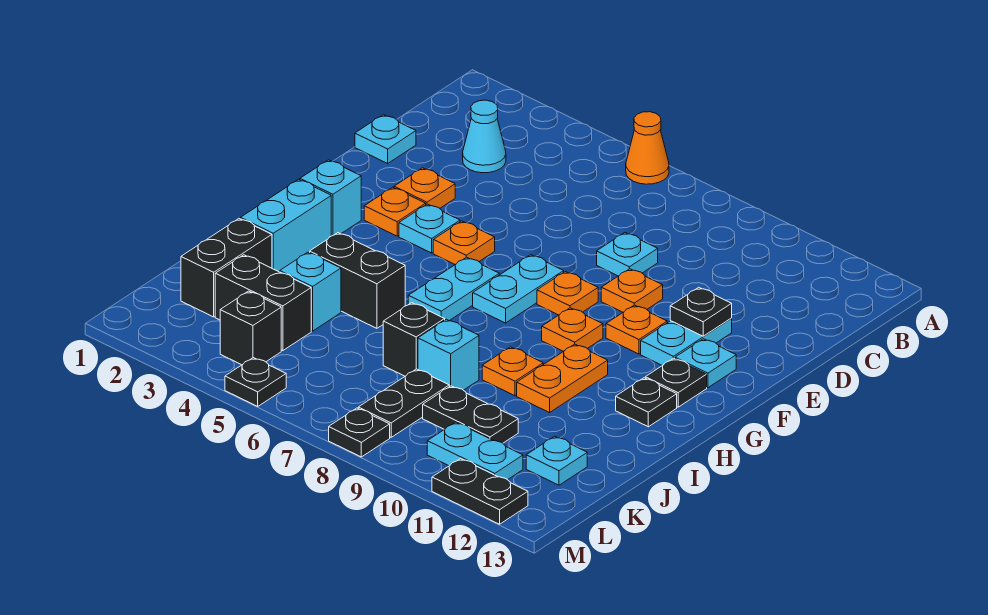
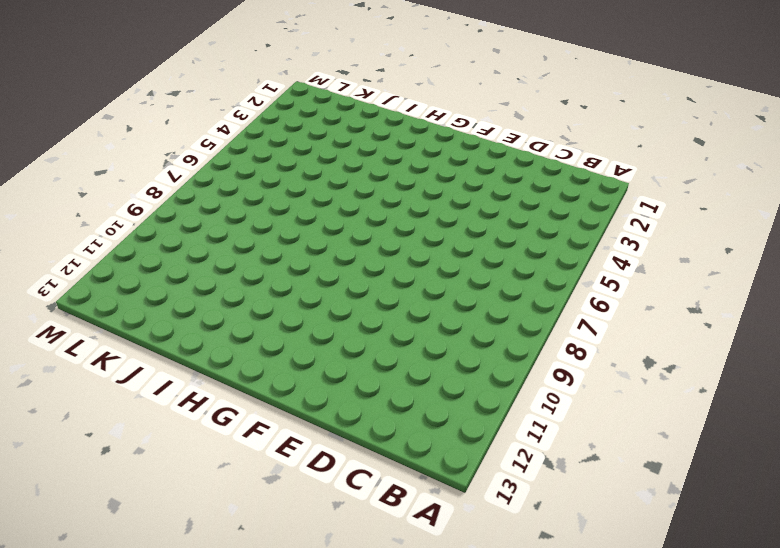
none -> orange 1x1 cone [626,112,669,184]
none -> cyan 1x1 cone [463,100,506,173]
none -> cyan 1x1 plate [355,115,416,163]
none -> cyan 1x1 plate [597,233,658,276]

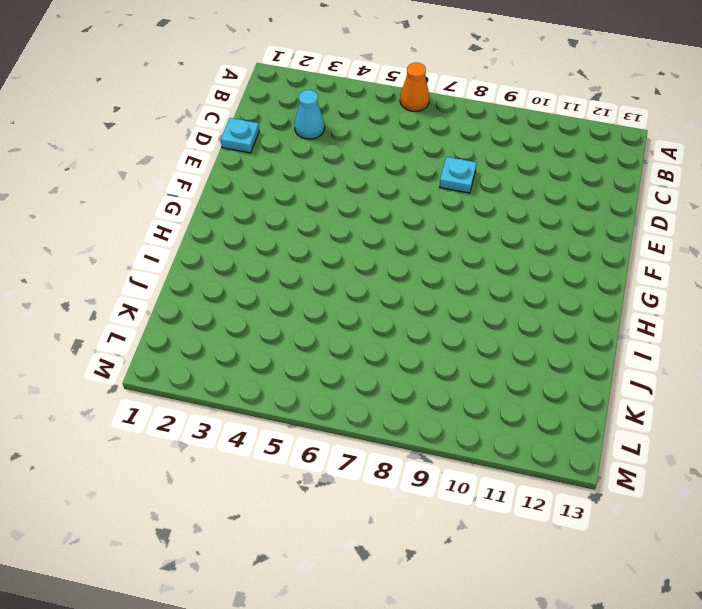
none -> orange 1x1 plate [394,168,455,208]
none -> orange 1x1 plate [601,269,663,312]
none -> cyan 1x2 plate [641,319,732,366]
none -> orange 1x1 plate [364,187,426,236]

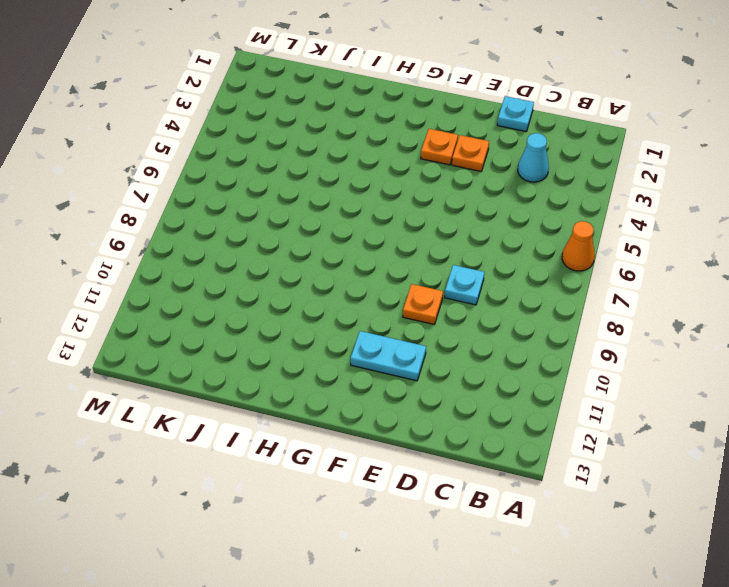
none -> cyan 1x1 plate [399,204,460,253]
none -> orange 1x1 plate [433,221,495,264]
none -> cyan 1x2 plate [473,255,564,323]
none -> orange 1x1 plate [537,271,598,315]

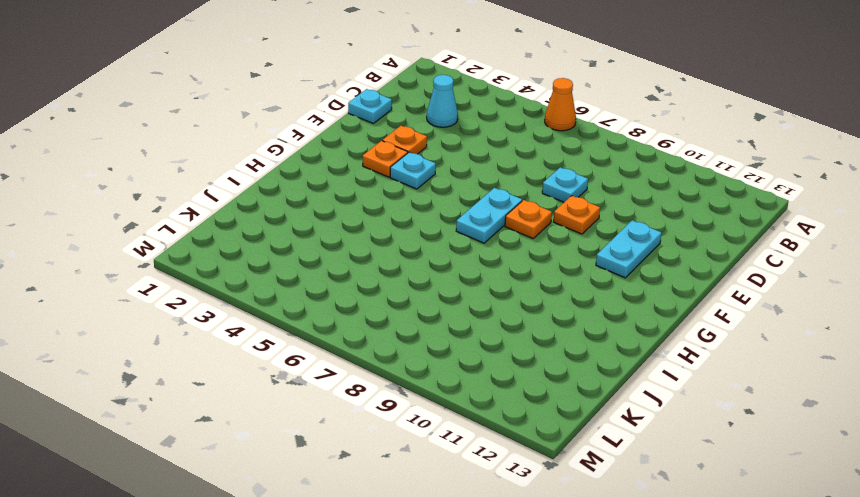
none -> orange 1x1 plate [433,221,495,264]
none -> orange 1x1 plate [606,305,667,354]
none -> cyan 1x1 plate [675,339,736,388]
none -> cyan 1x1 brick [300,160,361,236]

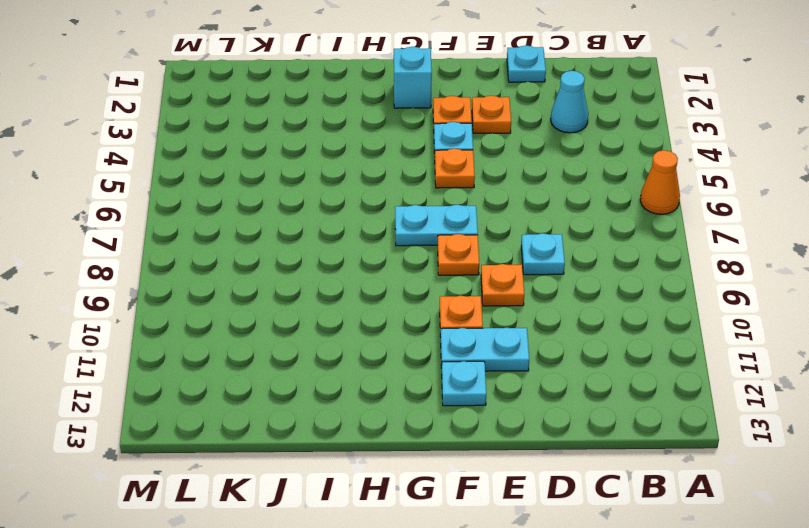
none -> cyan 1x2 plate [408,257,499,321]
none -> orange 1x1 plate [542,308,603,351]
none -> black 1x1 plate [645,358,707,407]
none -> cyan 1x2 brick [240,179,331,272]

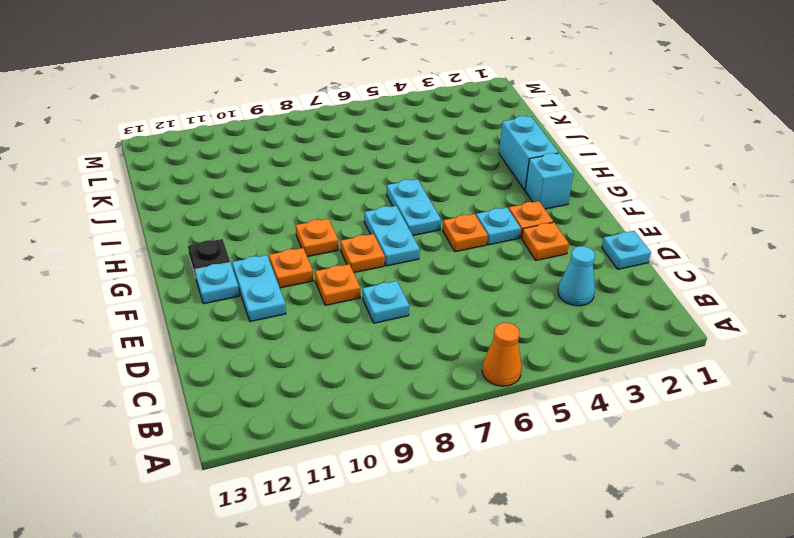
none -> orange 1x2 plate [517,344,608,413]
none -> black 1x1 plate [616,378,677,427]
none -> black 1x2 brick [310,233,405,328]
none -> orange 1x1 plate [482,347,543,396]

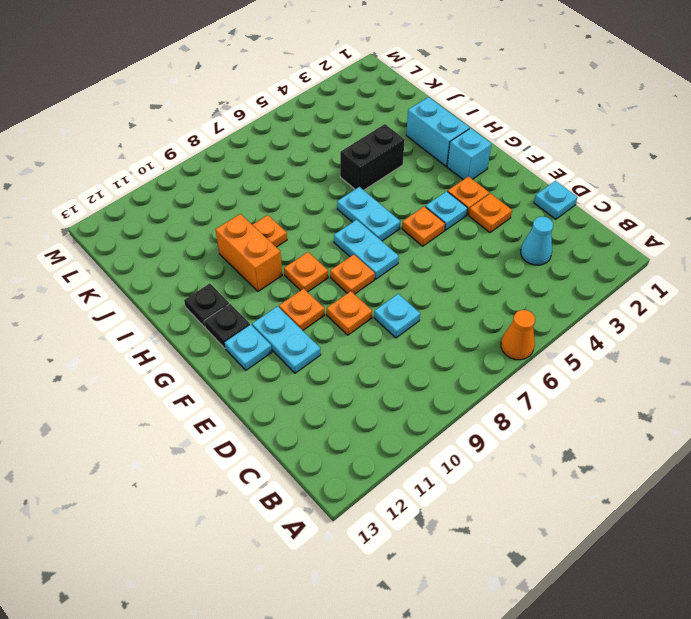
orange 1x2 brick [215,214,282,291] -> orange 1x2 plate [517,344,608,413]
none -> black 1x2 brick [181,219,272,317]
none -> cyan 1x1 brick [280,252,341,331]
none -> black 1x1 brick [383,303,445,376]
none -> cyan 1x1 brick [418,319,479,390]

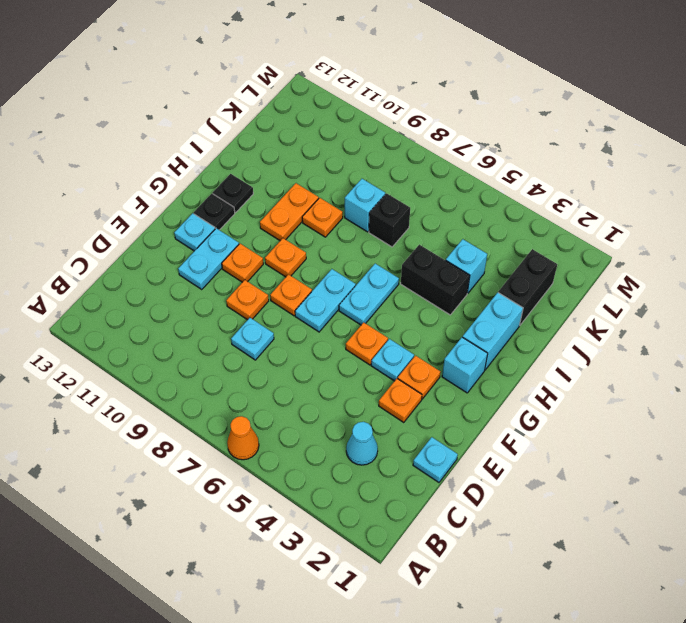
none -> black 1x2 brick [215,255,311,351]
none -> black 1x2 plate [358,369,449,437]
none -> black 1x2 plate [423,386,518,443]
none -> cyan 1x1 plate [526,436,587,485]

